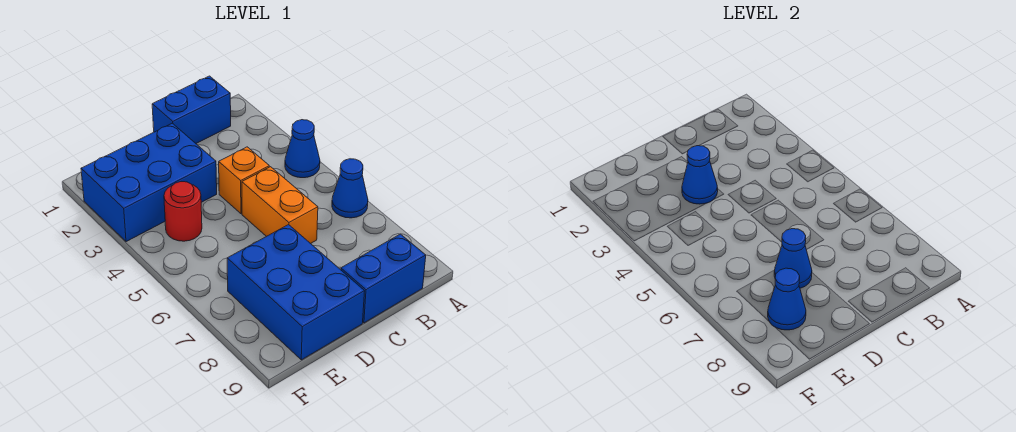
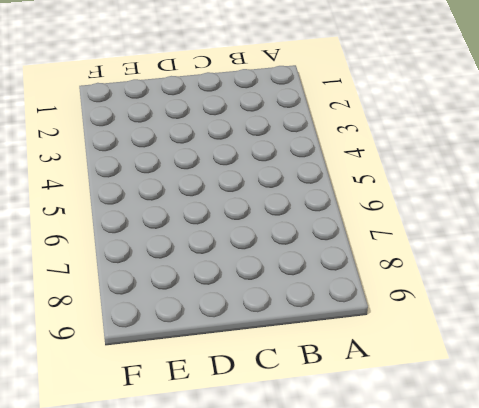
none -> blue 1x1 cone [285,120,320,178]
none -> blue 1x1 cone [332,159,368,218]
none -> blue 1x2 brick [152,76,231,143]

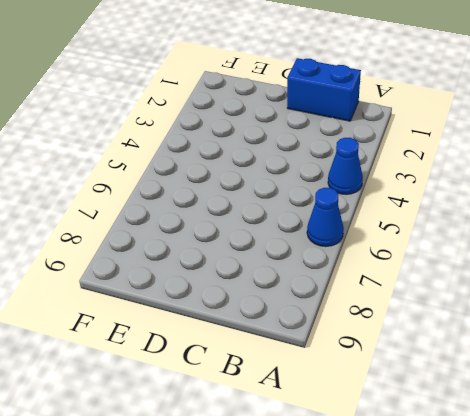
none -> blue 1x2 brick [341,234,426,323]
none -> orange 1x1 brick [219,147,269,214]
none -> orange 1x2 brick [242,167,318,244]

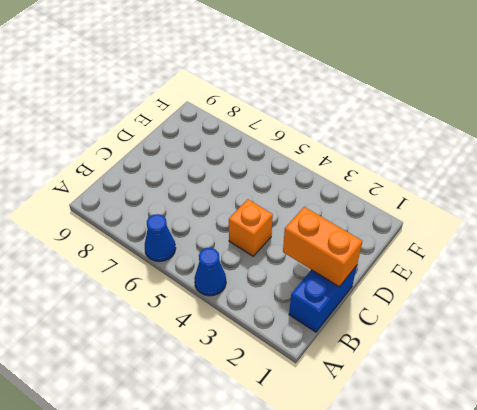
orange 1x2 brick [283,207,363,287] -> orange 1x2 brick moved to [242,167,318,244]
none -> blue 1x2 brick [341,234,426,323]
none -> blue 2x3 brick [81,123,217,242]
none -> blue 2x3 brick [227,225,365,360]

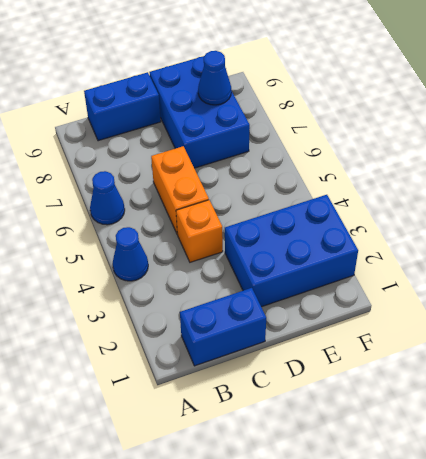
none -> red 1x1 round brick [164,182,202,241]
none -> blue 1x1 cone [682,146,718,204]
none -> blue 1x1 cone [774,229,812,288]

